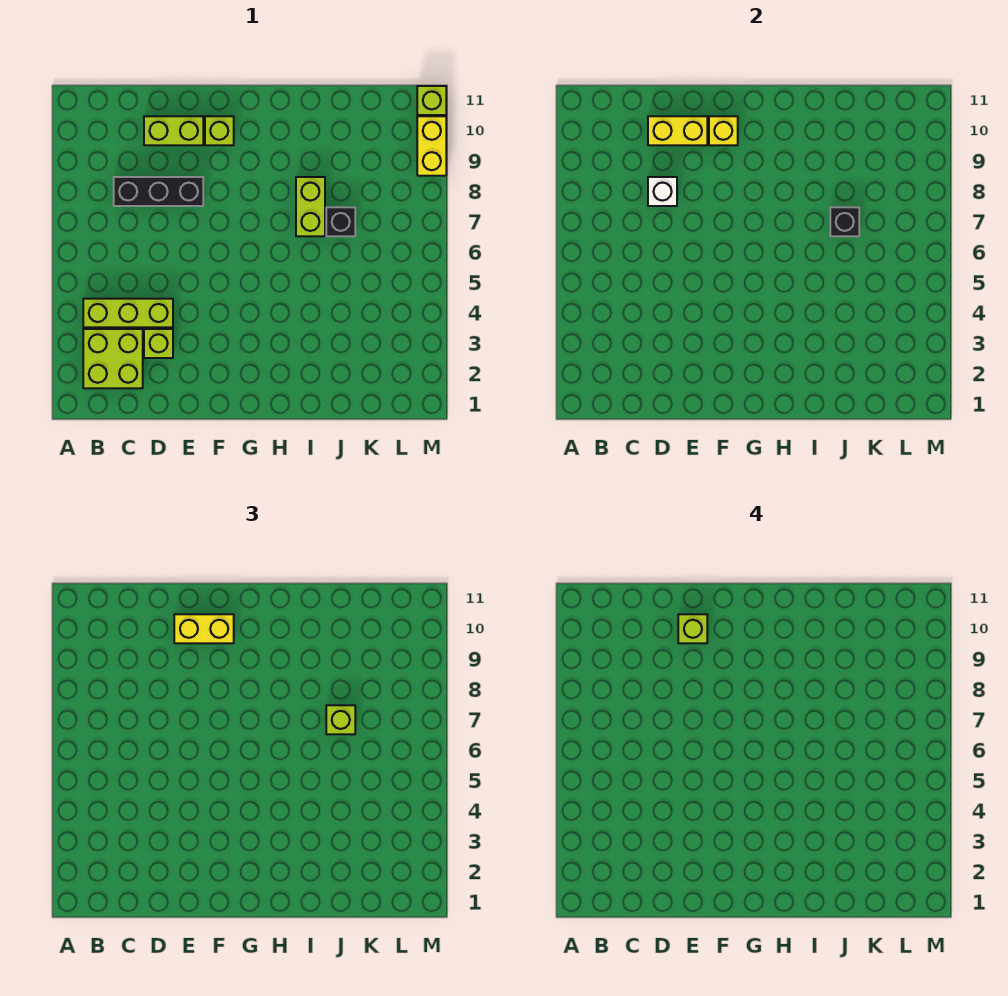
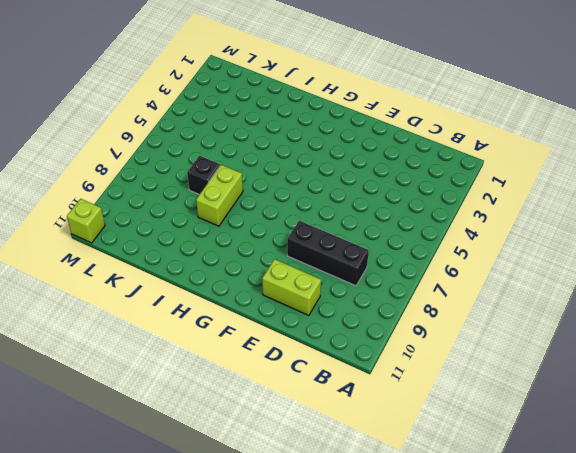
none -> lime 2x2 brick [83,329,143,388]
none -> lime 1x3 brick [83,299,173,327]
none -> lime 1x1 brick [144,329,173,358]

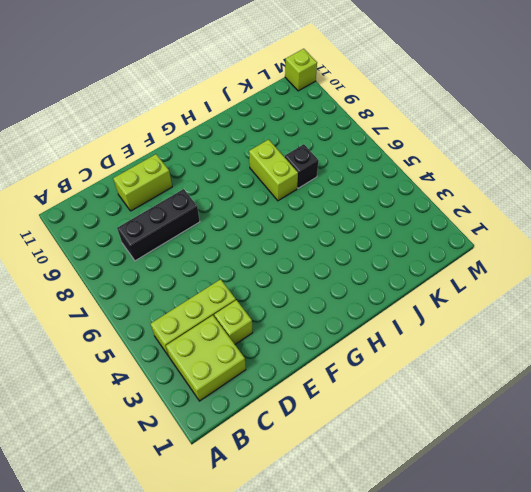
none -> lime 1x1 brick [205,116,234,145]
none -> yellow 1x2 brick [417,116,446,176]
none -> white 1x1 brick [648,177,677,206]

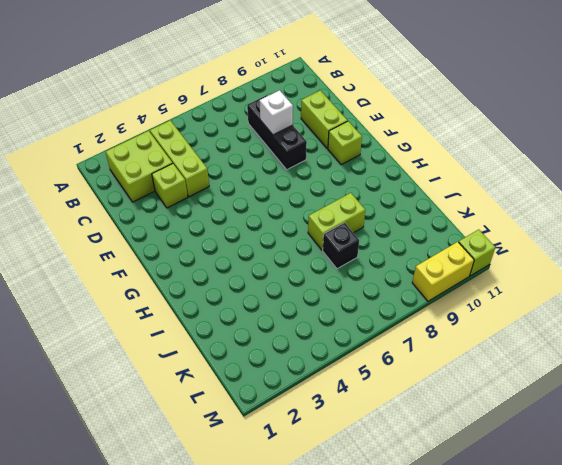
none -> yellow 1x2 brick [648,116,707,145]
none -> yellow 1x1 brick [709,116,738,145]
none -> black 1x1 brick [830,207,859,236]

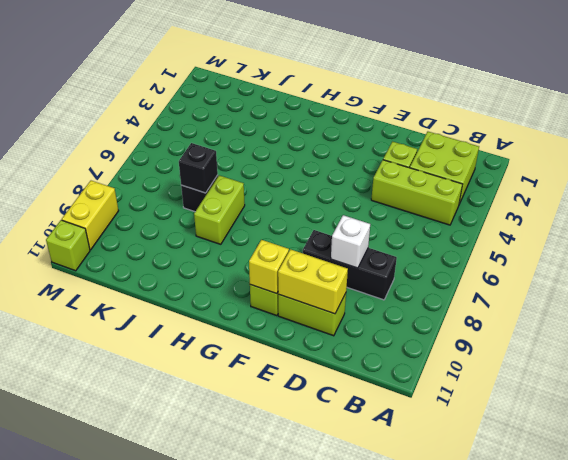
none -> yellow 1x2 brick [174,614,234,643]
none -> lime 1x1 brick [326,705,355,734]
none -> lime 1x1 brick [678,614,707,643]

